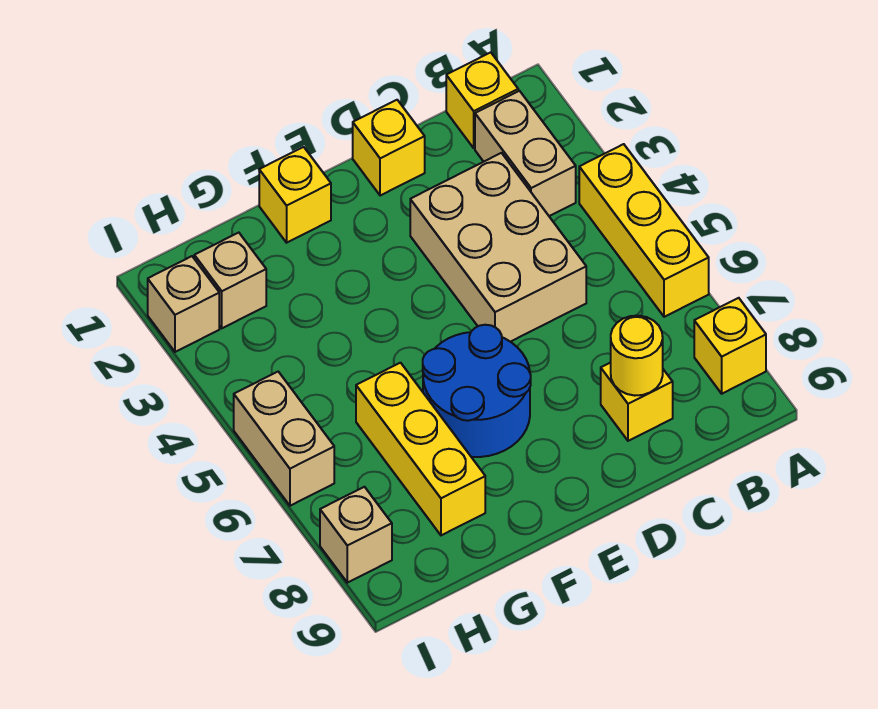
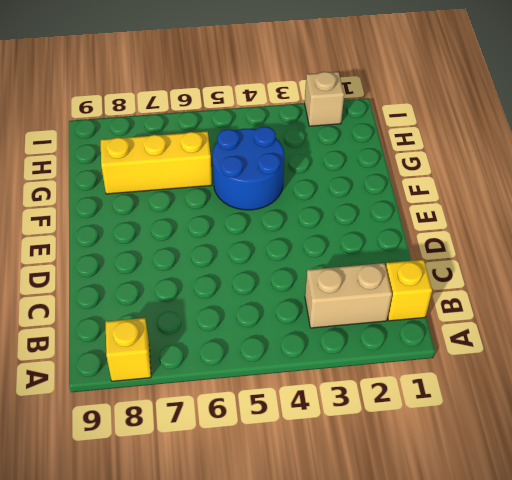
blue 2x2 round brick [213,126,284,210] -> blue 2x2 round brick moved to [423,325,531,457]
none -> yellow 1x3 brick [579,144,709,317]
none -> tan 2x3 brick [410,153,586,342]
none -> yellow 1x1 brick [601,362,673,441]

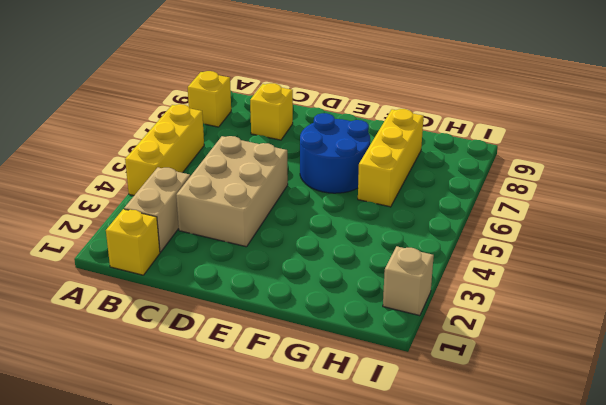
none -> yellow 1x1 brick [353,100,425,196]
none -> yellow 1x1 brick [259,147,331,243]
none -> tan 1x1 brick [194,233,266,328]

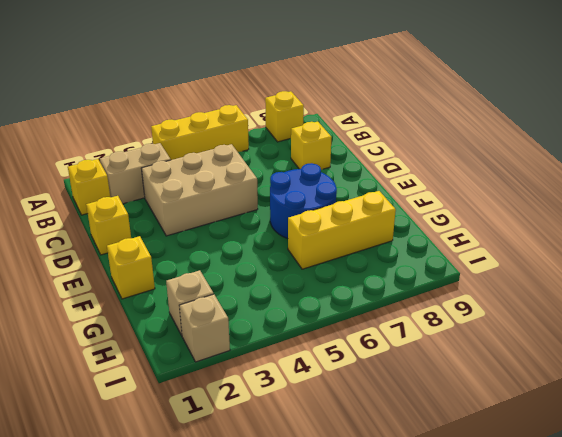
none -> tan 1x2 brick [234,372,334,506]
none -> tan 1x1 brick [320,487,392,583]
none -> yellow 1x1 round brick [611,316,663,396]

